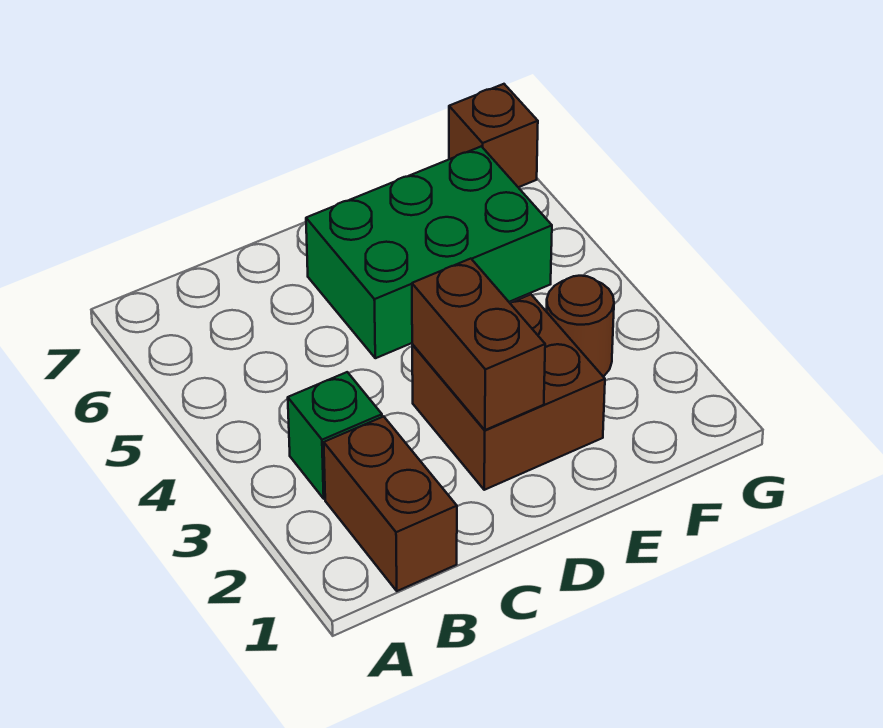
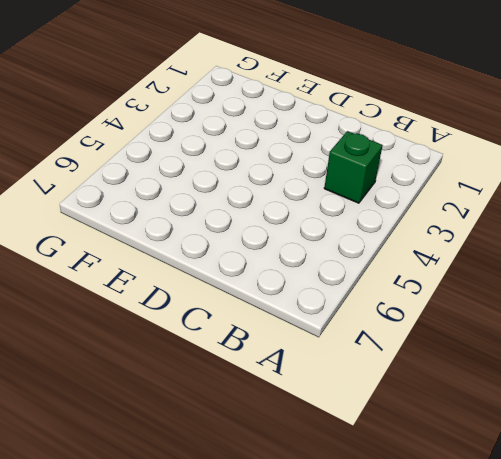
none -> brown 1x2 brick [324,416,457,591]
none -> brown 2x2 brick [412,294,605,490]

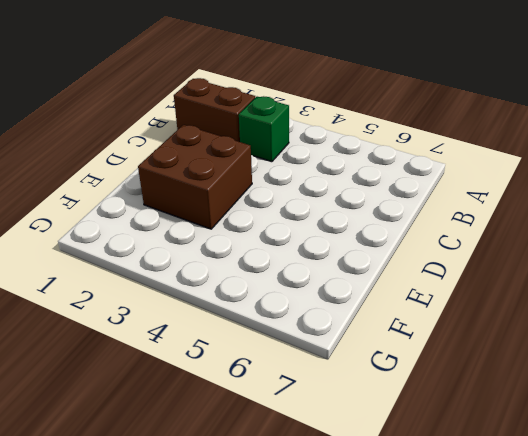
none -> green 2x3 brick [306,146,552,358]
none -> brown 1x1 round brick [546,276,614,376]

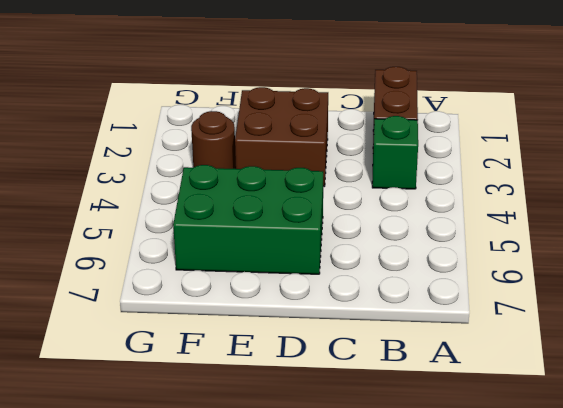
none -> brown 1x1 brick [449,84,538,187]
none -> brown 1x2 brick [412,259,545,430]

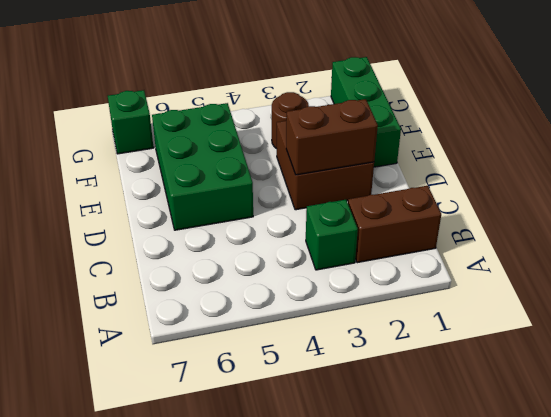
green 1x3 brick [331,57,401,167] -> none
green 1x1 brick [108,90,154,154] -> brown 1x1 brick [449,84,538,187]

